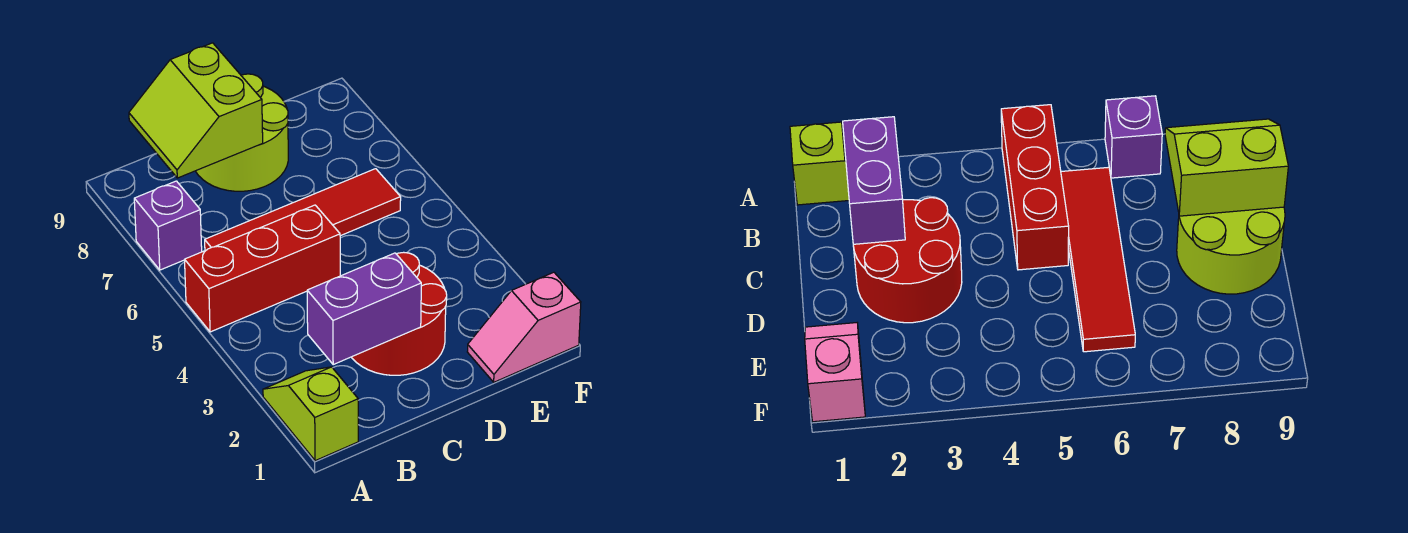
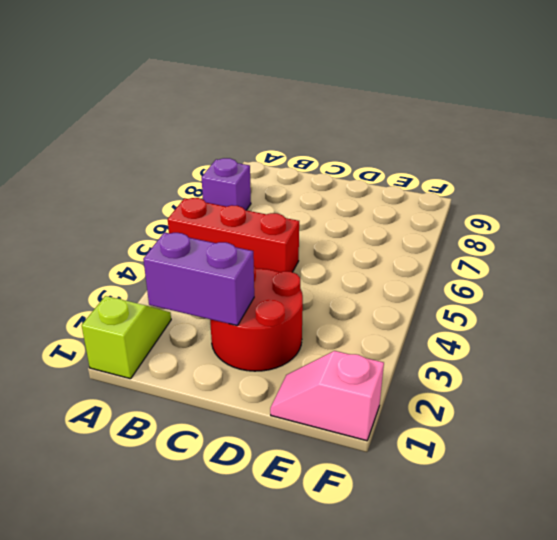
none -> red 1x4 tile [205,169,401,250]
none -> lime 2x2 round brick [196,74,288,191]

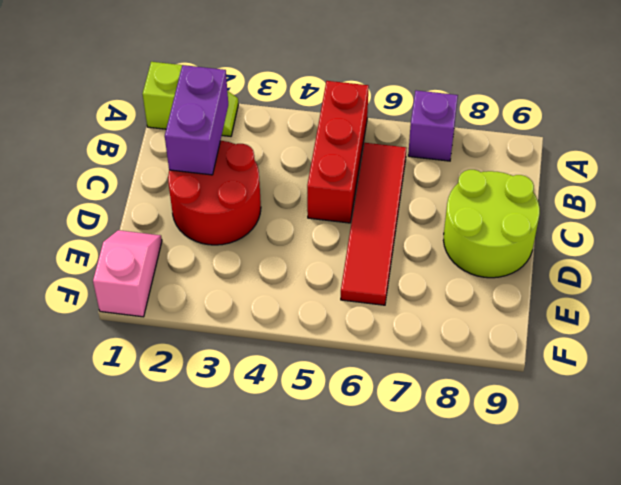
none -> lime 2x2 slope [129,43,263,178]

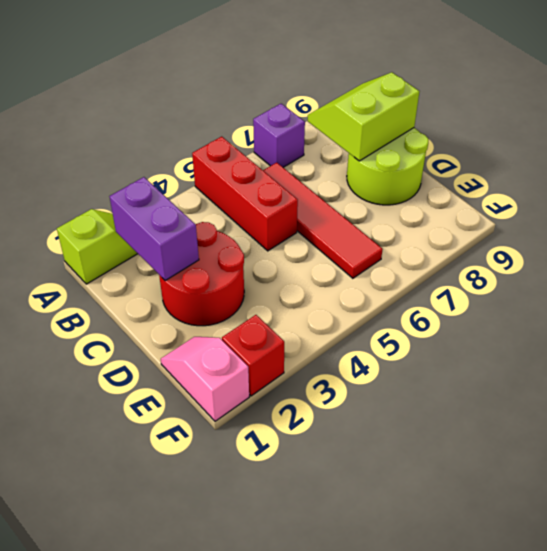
red 1x1 brick [222,315,284,396] -> none

